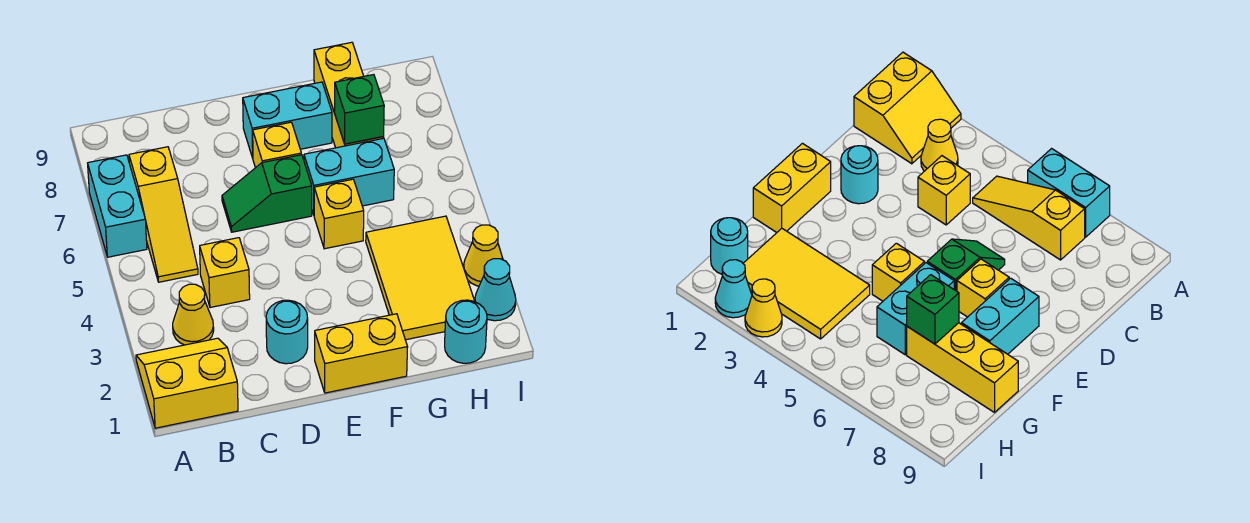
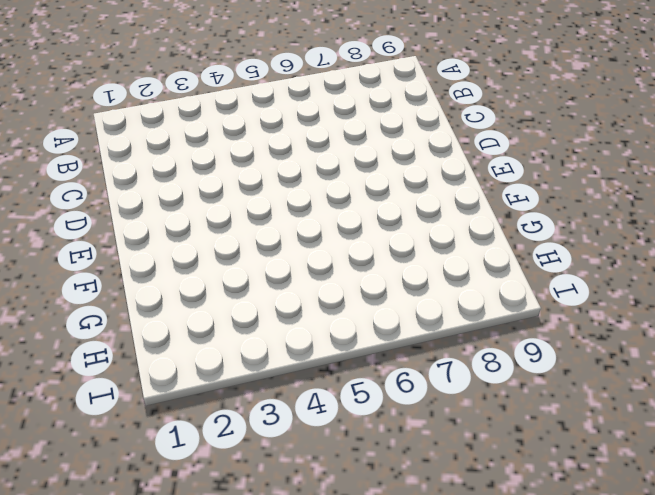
none -> yellow 2x2 slope [136,338,238,428]
none -> cyan 1x2 brick [88,155,147,257]
none -> yellow 1x1 cone [173,284,214,345]

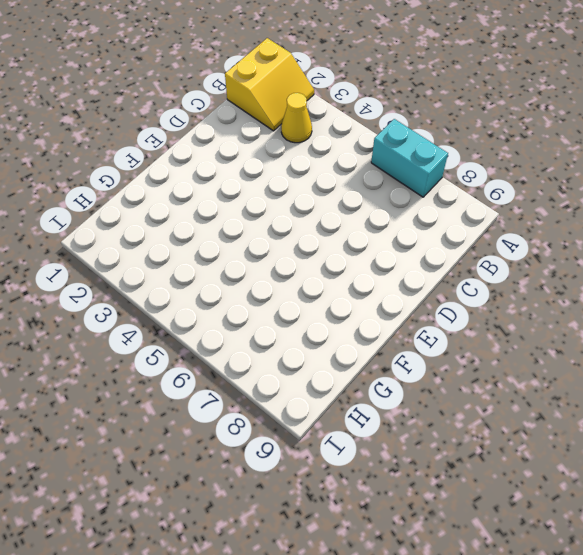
none -> yellow 1x3 slope [129,147,198,282]
none -> yellow 1x1 brick [200,238,250,308]
none -> cyan 1x1 round brick [266,300,308,364]

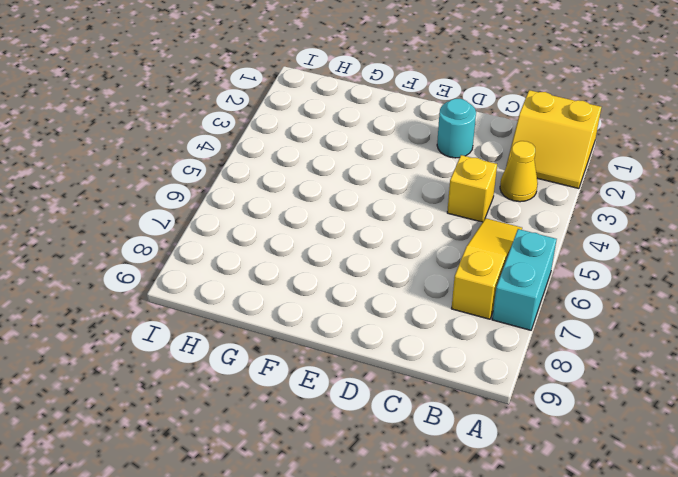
none -> green 1x2 slope [222,155,312,232]
none -> yellow 1x2 brick [315,314,408,393]
none -> yellow 1x1 brick [253,122,301,168]

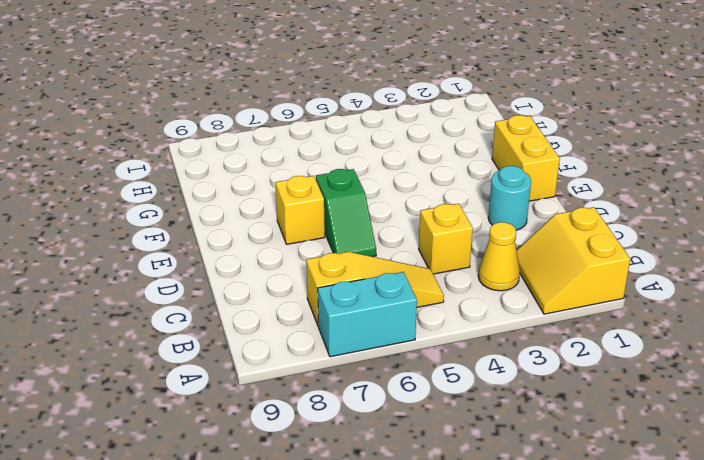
none -> cyan 1x2 brick [243,82,332,158]
none -> yellow 1x1 brick [314,179,364,249]
none -> cyan 1x2 brick [304,138,394,215]

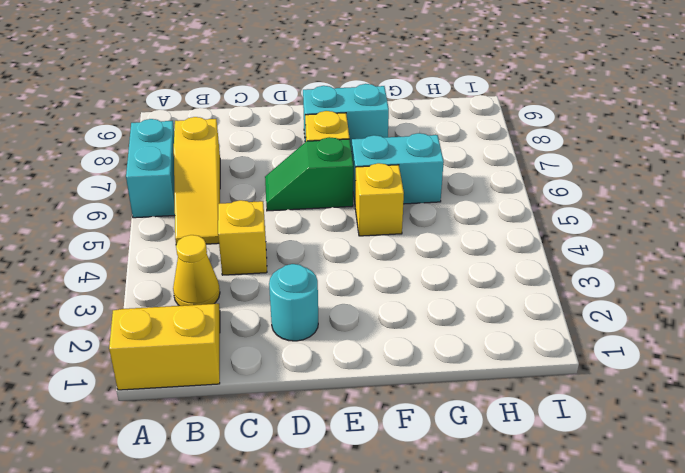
none -> yellow 1x2 brick [315,314,408,393]
none -> yellow 2x3 tile [366,216,474,340]
none -> yellow 1x3 brick [314,42,384,148]

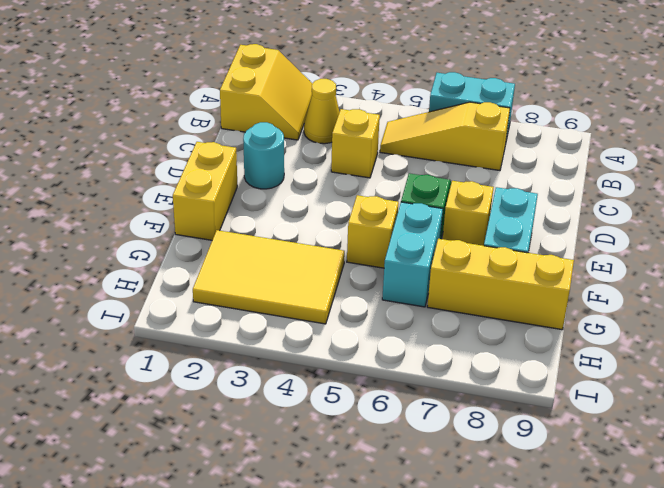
none -> cyan 1x1 round brick [445,300,487,363]
none -> cyan 1x1 cone [475,259,516,321]
none -> yellow 1x1 cone [464,225,503,286]

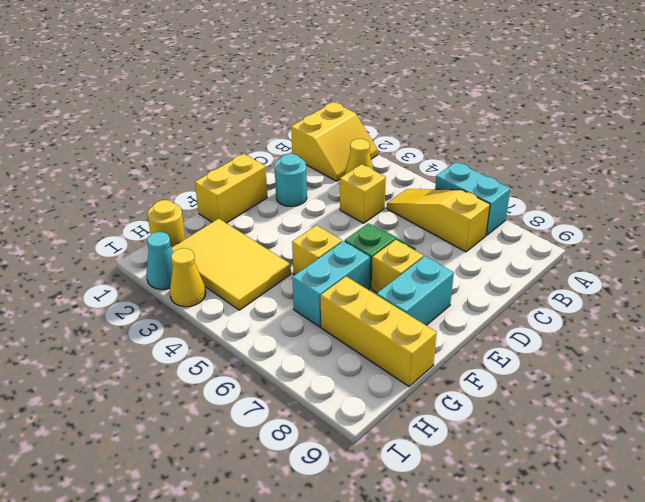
yellow 1x1 round brick [147,200,185,247] -> cyan 1x1 round brick [445,300,487,363]
none -> green 1x1 brick [335,75,384,144]

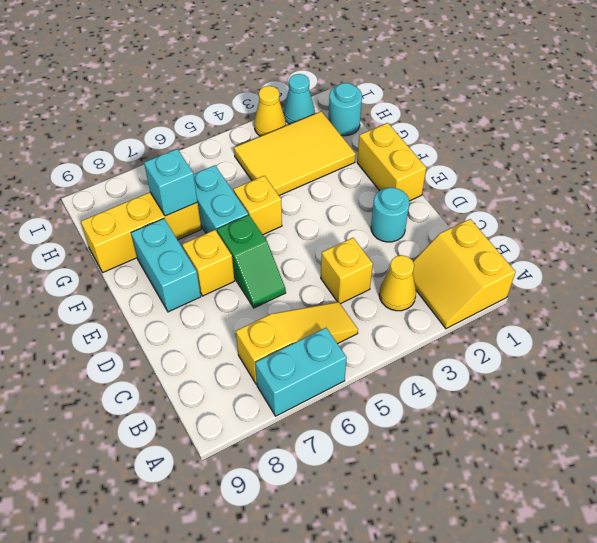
cyan 1x1 brick [144,149,197,216] -> green 1x1 brick [335,75,384,144]

